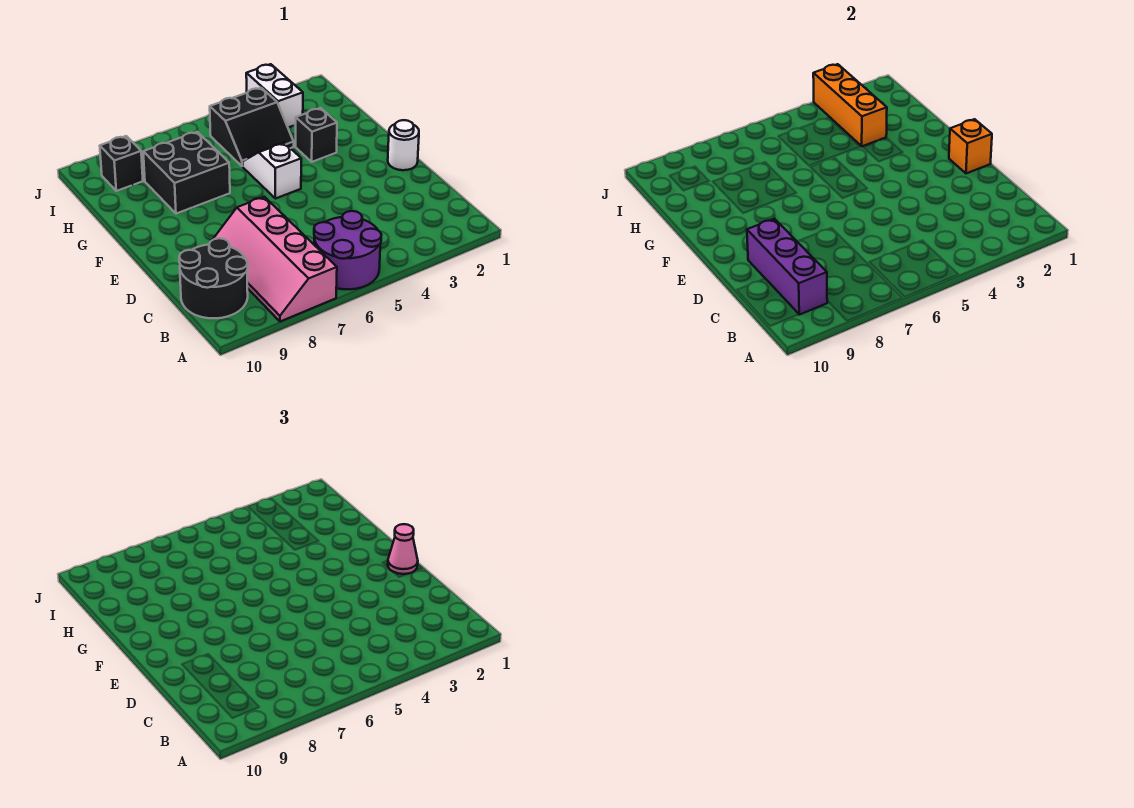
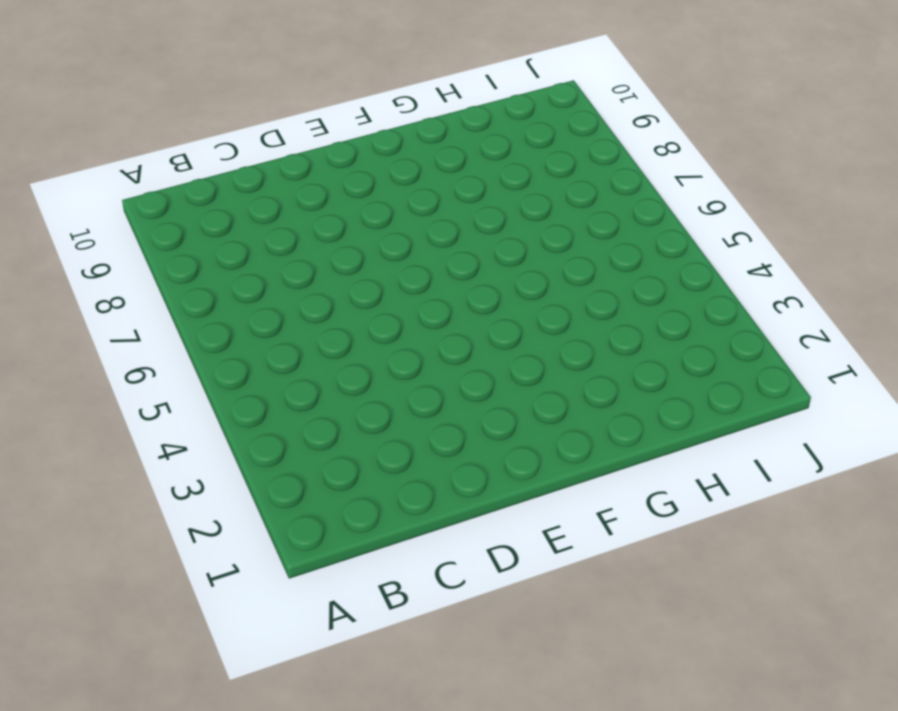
none -> purple 2x2 round brick [314,211,381,289]
none -> pink 2x4 slope [213,197,337,322]
none -> black 2x2 round brick [179,238,248,318]

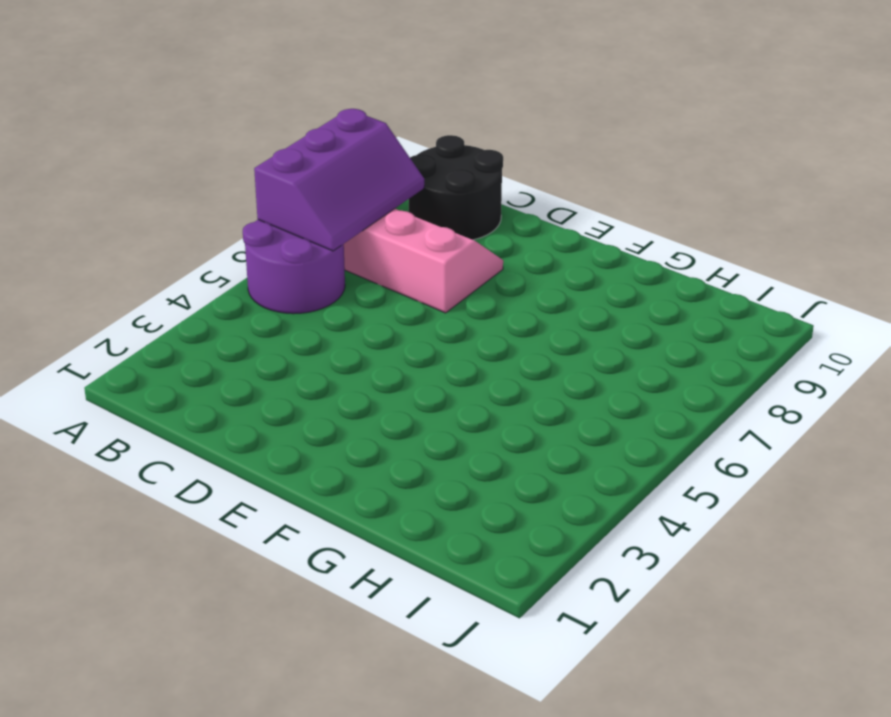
purple 2x3 slope [254,109,424,251] -> none
none -> white 1x1 round brick [388,120,419,170]
none -> white 1x2 slope [243,143,301,199]
none -> black 1x1 brick [296,108,337,162]

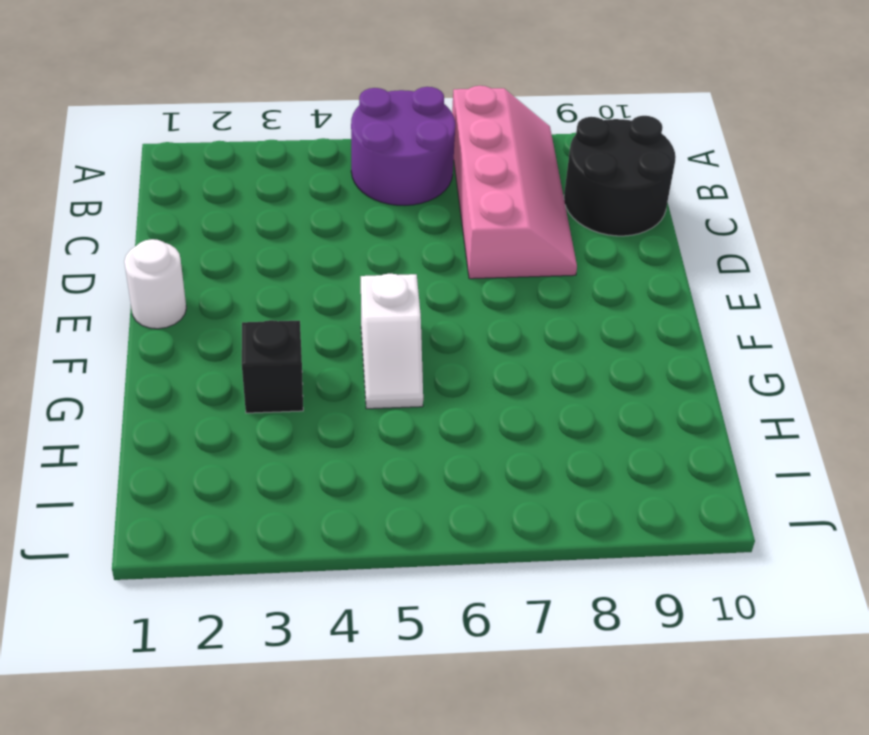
none -> black 2x2 brick [143,132,230,214]
none -> black 2x2 slope [210,88,294,166]
none -> white 1x2 brick [246,64,303,128]

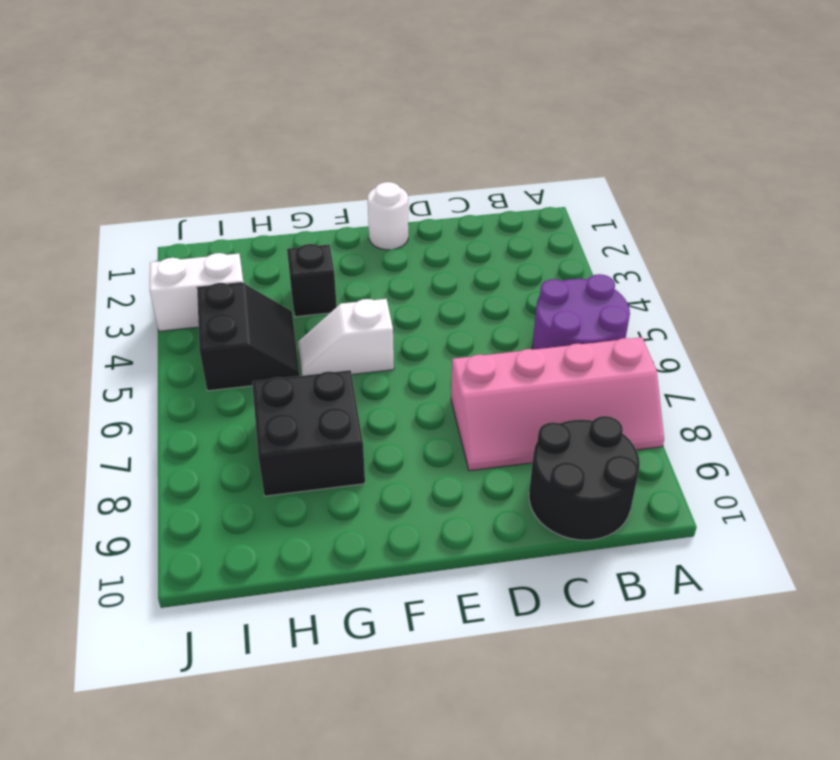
none -> black 1x1 brick [100,136,143,191]
none -> purple 1x3 brick [747,219,827,315]
none -> orange 1x1 brick [949,119,992,174]

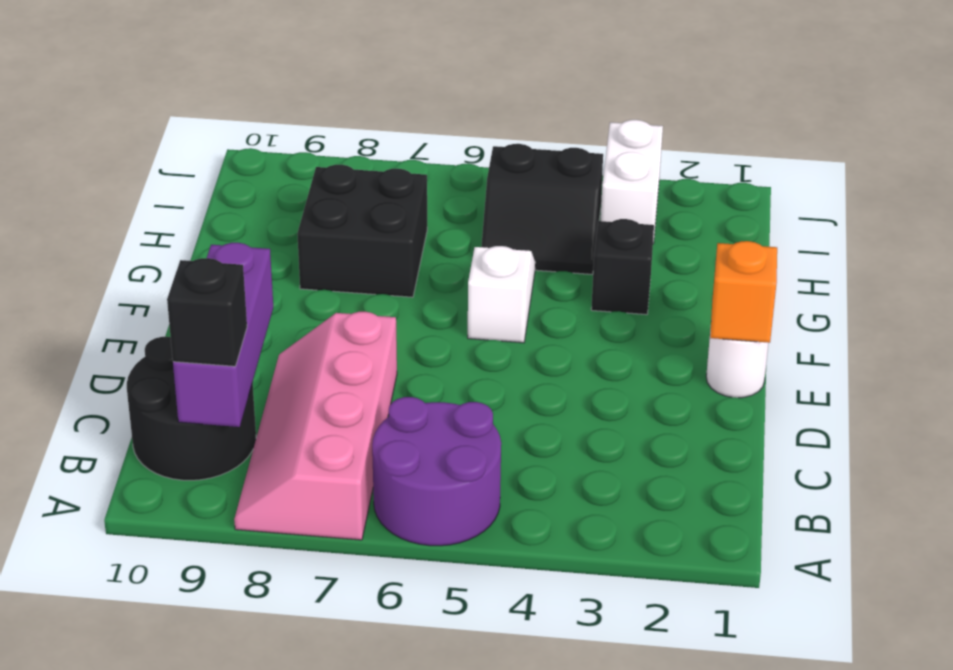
black 1x1 brick [167,258,247,366] -> black 1x1 brick moved to [100,136,143,191]
none -> orange 1x3 brick [813,64,887,146]
none -> pink 1x1 cone [388,524,418,574]

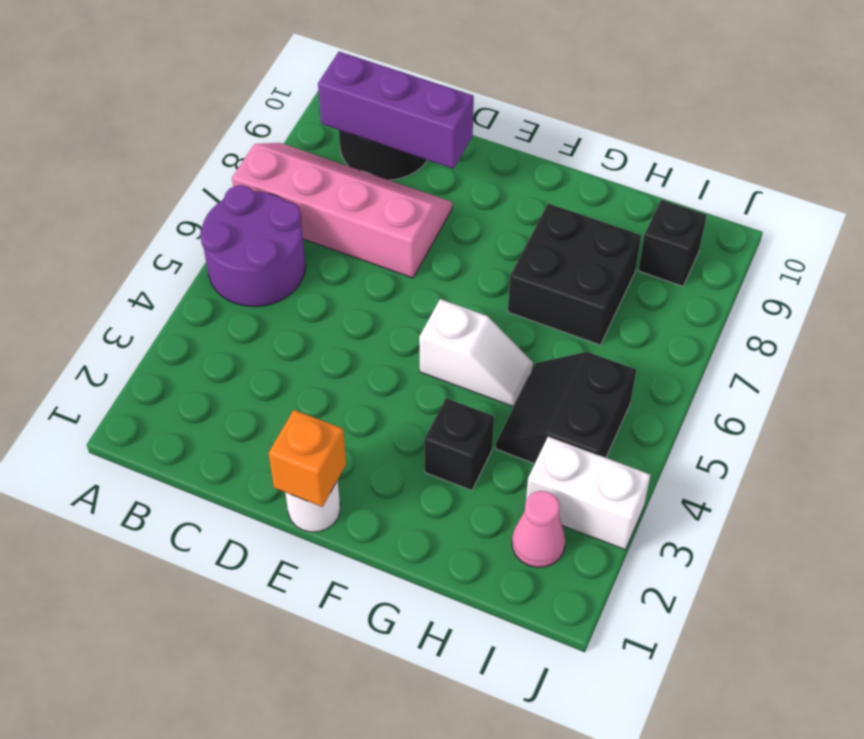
pink 1x1 cone [512,491,565,567] -> pink 1x1 cone moved to [388,524,418,574]
none -> orange 1x3 brick [813,64,887,146]

